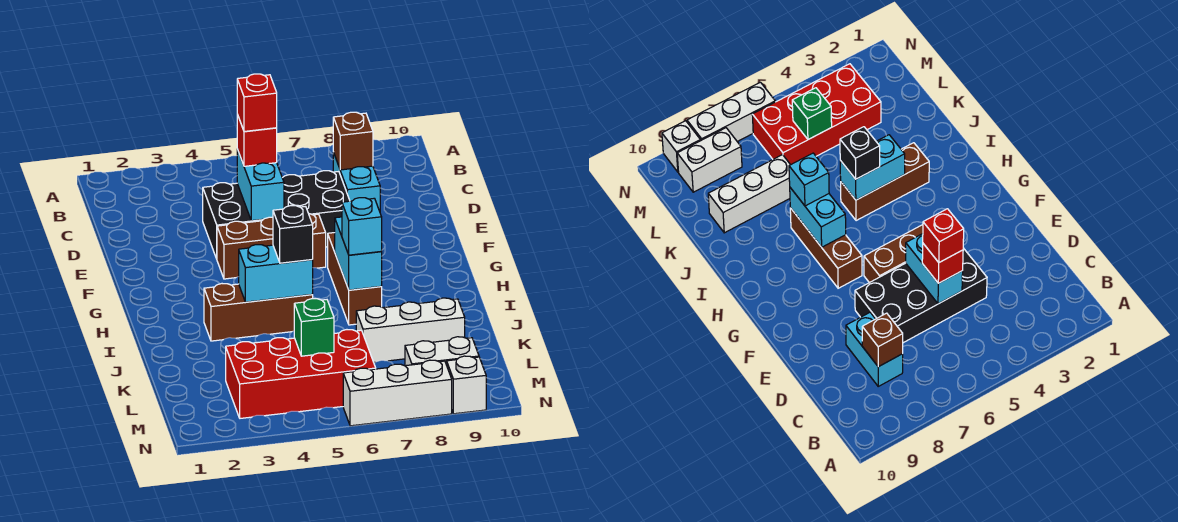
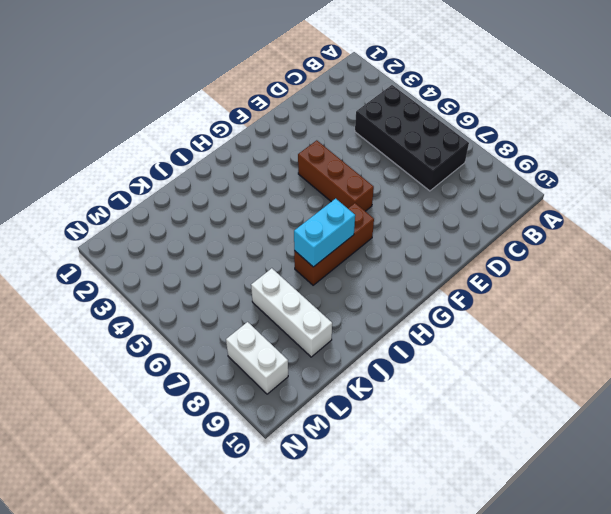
black 2x4 brick [355,85,469,191] -> black 2x4 brick moved to [203,171,350,259]
none -> cyan 1x2 brick [333,152,380,211]
none -> brown 1x3 brick [204,284,313,341]
none -> red 2x4 brick [226,330,376,418]

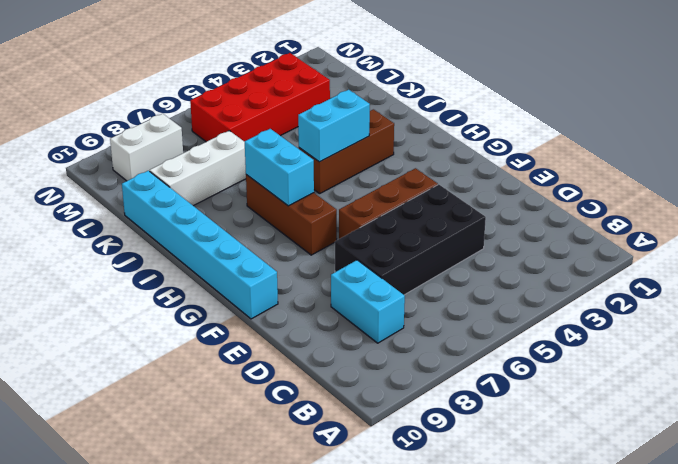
cyan 1x6 brick [122,171,278,319] -> none
none -> white 1x3 brick [343,360,452,426]
none -> white 1x1 brick [447,356,486,414]
none -> brown 1x1 brick [333,112,373,170]

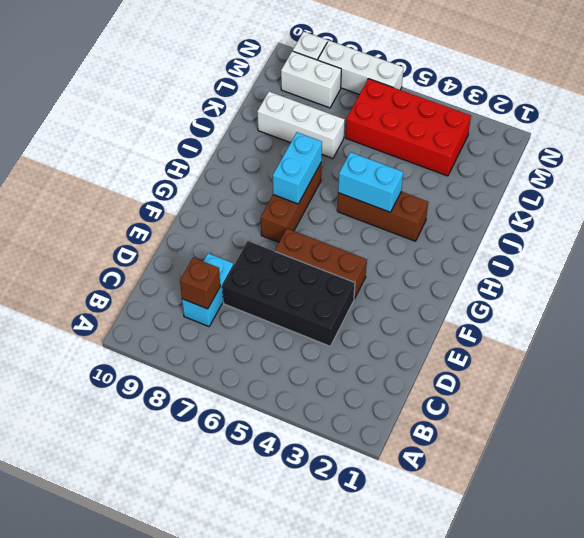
none -> cyan 1x2 brick [237,149,284,221]
none -> green 1x1 brick [294,299,334,356]
none -> red 1x1 brick [237,115,277,166]

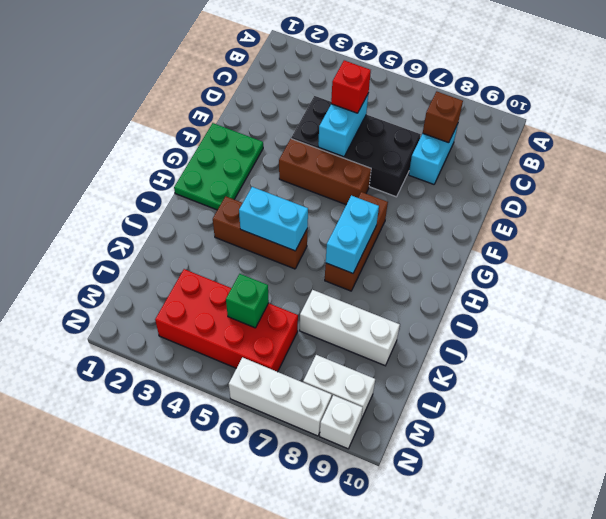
green 2x3 plate [174,123,263,210] -> none
none -> black 1x1 brick [273,206,313,263]
none -> cyan 1x1 brick [342,198,382,255]
none -> red 1x1 brick [237,74,277,131]

